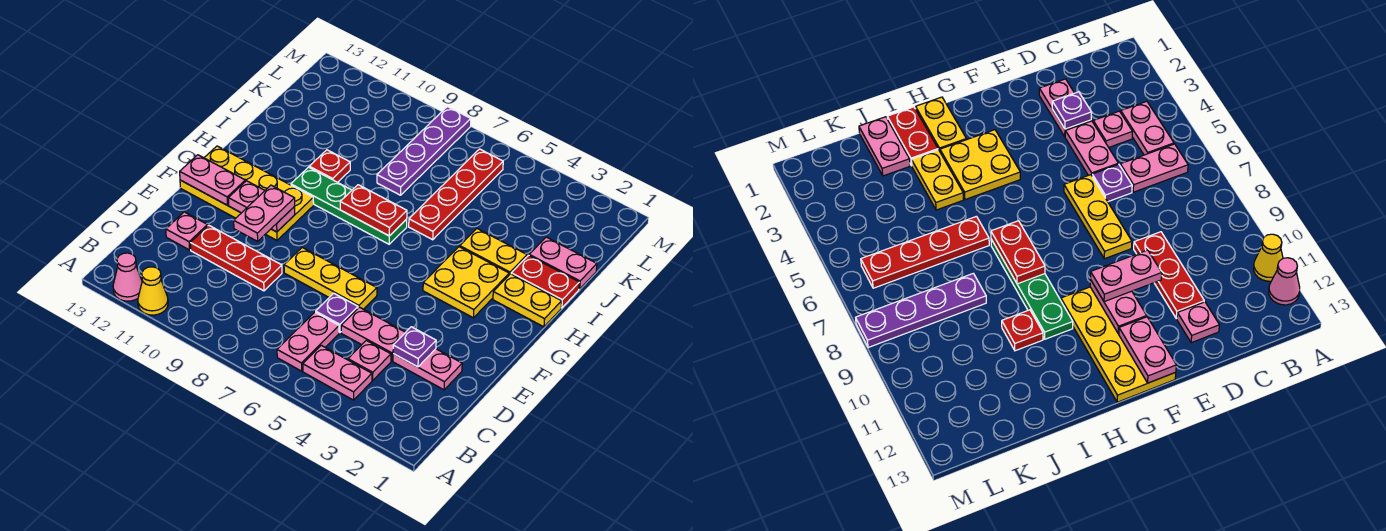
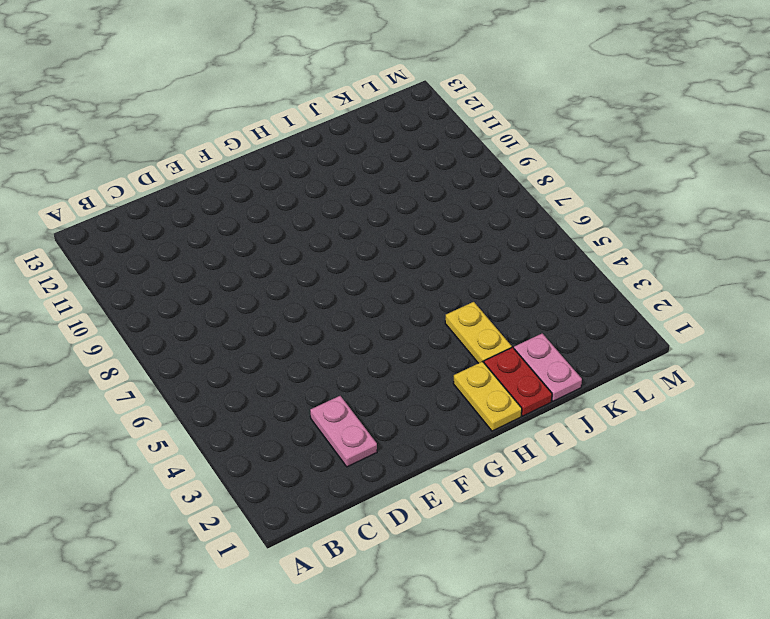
none -> yellow 1x1 cone [138,267,168,315]
none -> pink 1x1 cone [113,253,142,301]
none -> pink 1x2 plate [303,345,372,400]

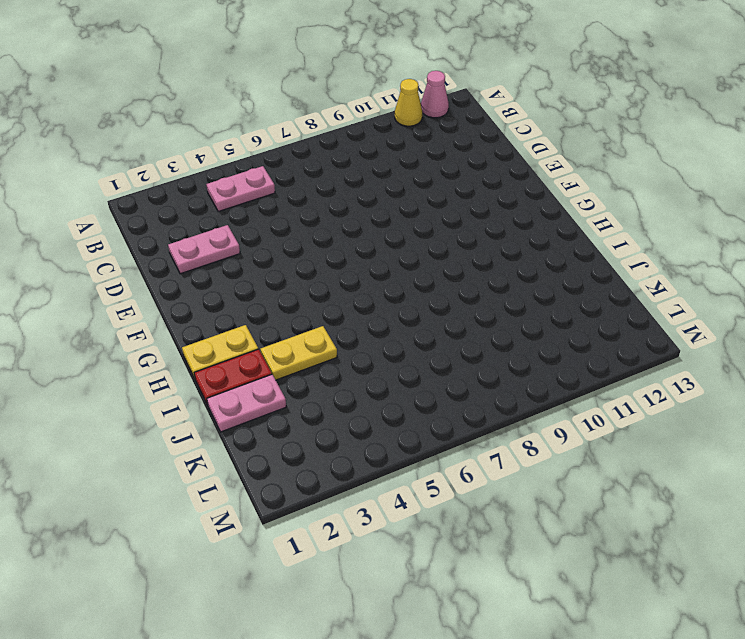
none -> pink 1x2 plate [277,312,339,371]
none -> pink 1x1 plate [348,340,391,380]
none -> pink 1x2 plate [341,307,406,361]

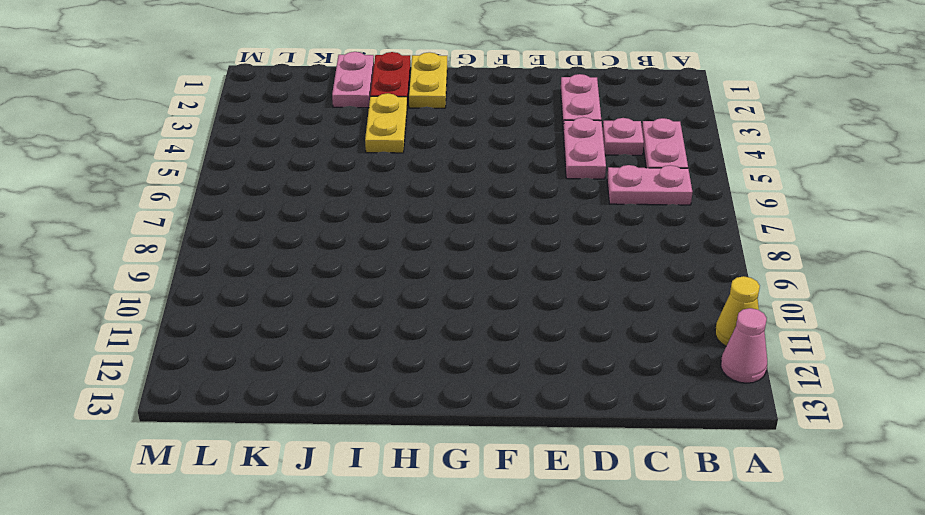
none -> purple 1x1 plate [316,293,358,333]
none -> red 1x3 plate [190,225,282,291]
none -> pink 1x1 plate [166,212,208,250]

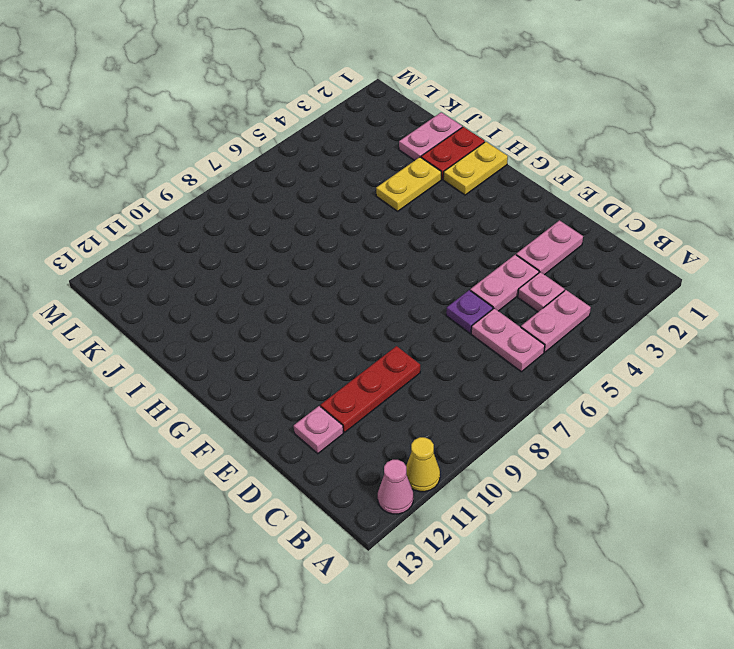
none -> yellow 1x3 plate [284,247,377,309]
none -> yellow 2x4 plate [180,146,314,240]
none -> yellow 2x2 plate [423,247,509,318]

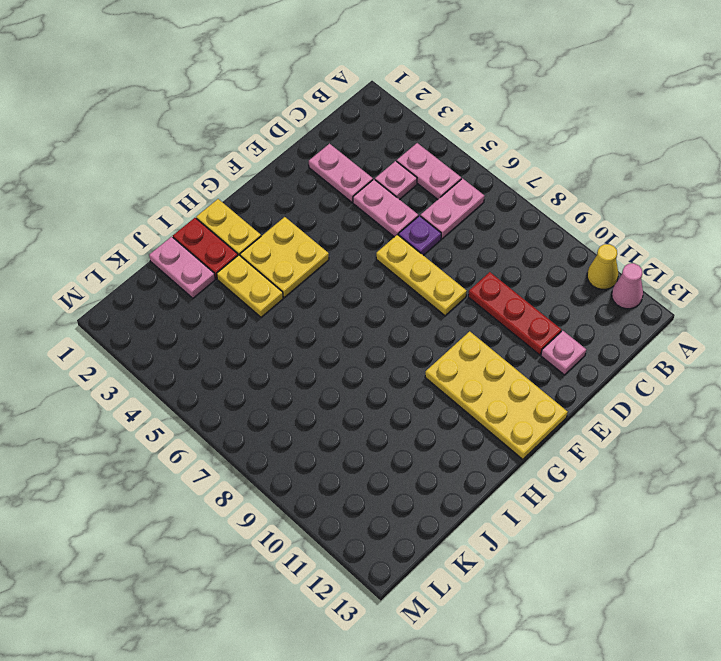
none -> green 1x4 plate [291,167,407,244]
none -> red 1x4 plate [409,149,503,240]
none -> red 1x1 plate [309,150,350,182]

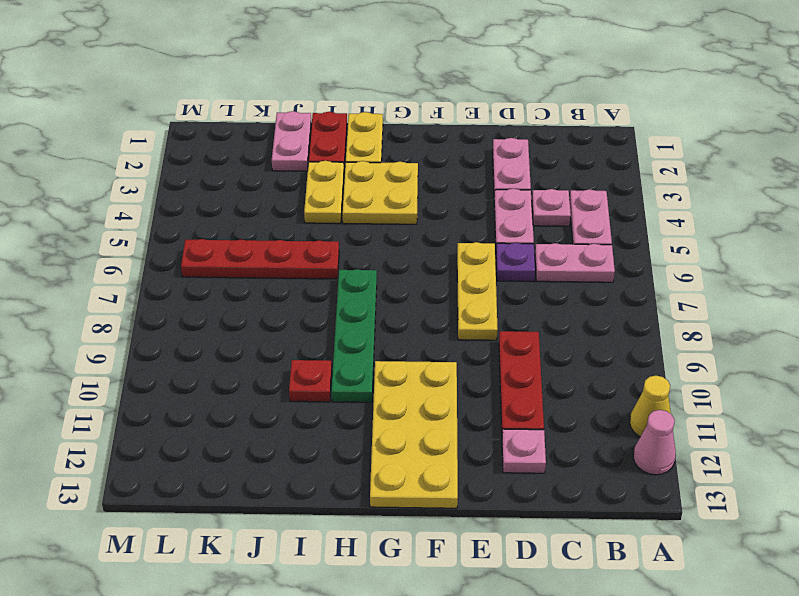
none -> purple 1x4 plate [377,107,471,195]
none -> purple 1x1 plate [393,327,436,367]
none -> pink 1x2 plate [228,181,295,232]

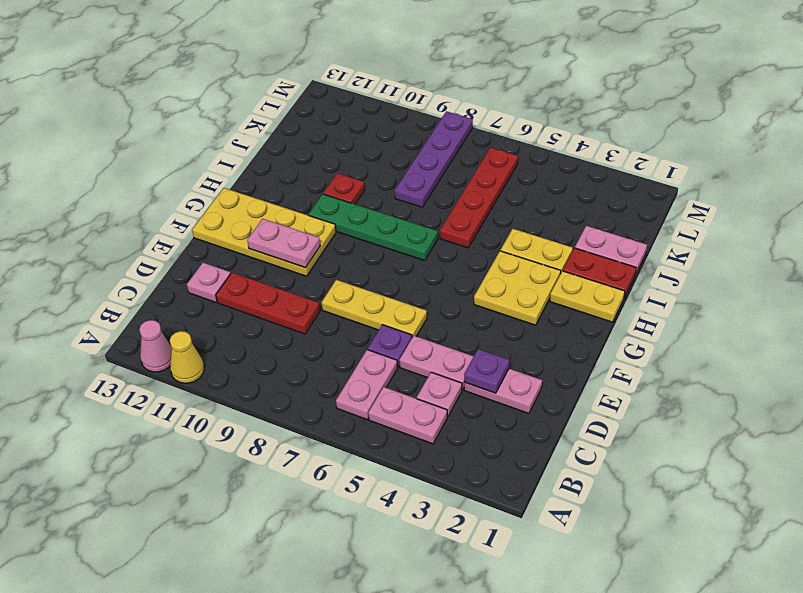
none -> pink 1x2 plate [180,155,245,205]
none -> red 1x2 plate [340,185,407,236]
none -> pink 1x2 plate [234,185,295,241]

